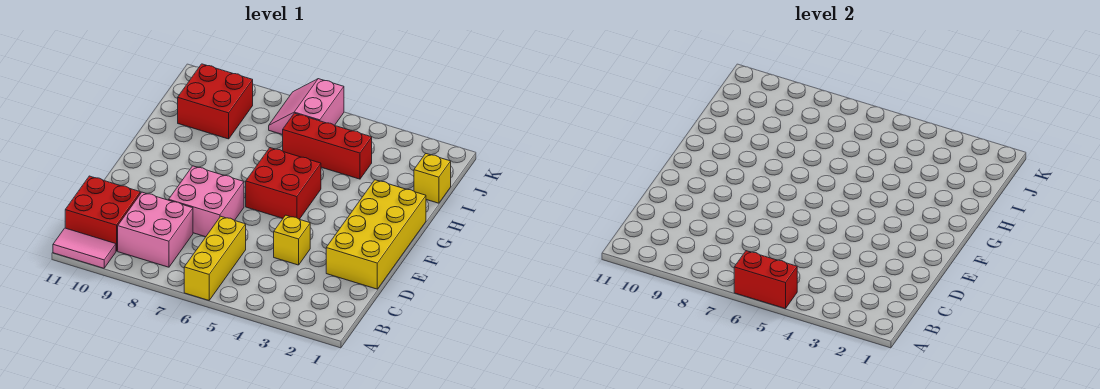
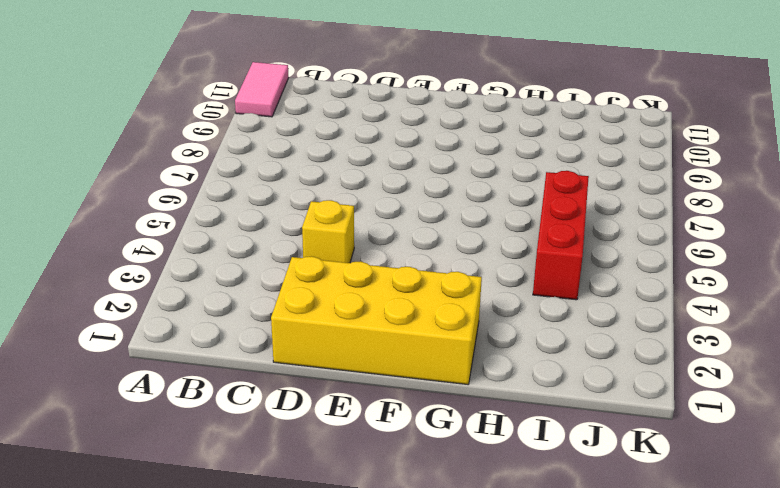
none -> yellow 1x3 brick [184,216,246,300]
none -> pink 2x2 brick [118,192,193,267]
none -> red 2x2 brick [65,176,140,251]

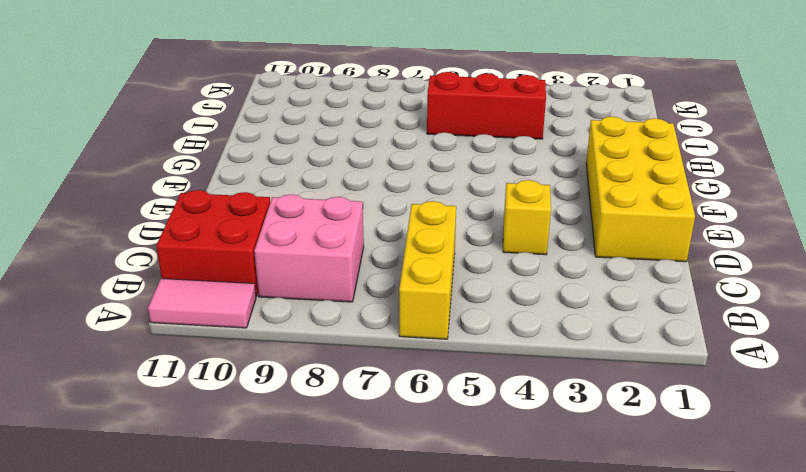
none -> pink 2x2 brick [169,166,244,237]
none -> red 2x2 brick [246,148,321,219]
none -> yellow 1x1 brick [414,153,451,203]

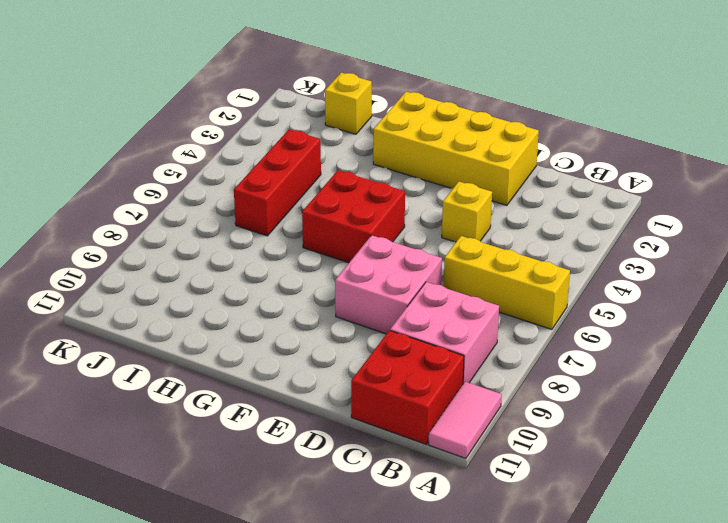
none -> red 2x2 brick [178,64,253,139]
none -> pink 2x2 slope [269,79,344,135]
none -> red 1x2 brick [734,251,797,309]

